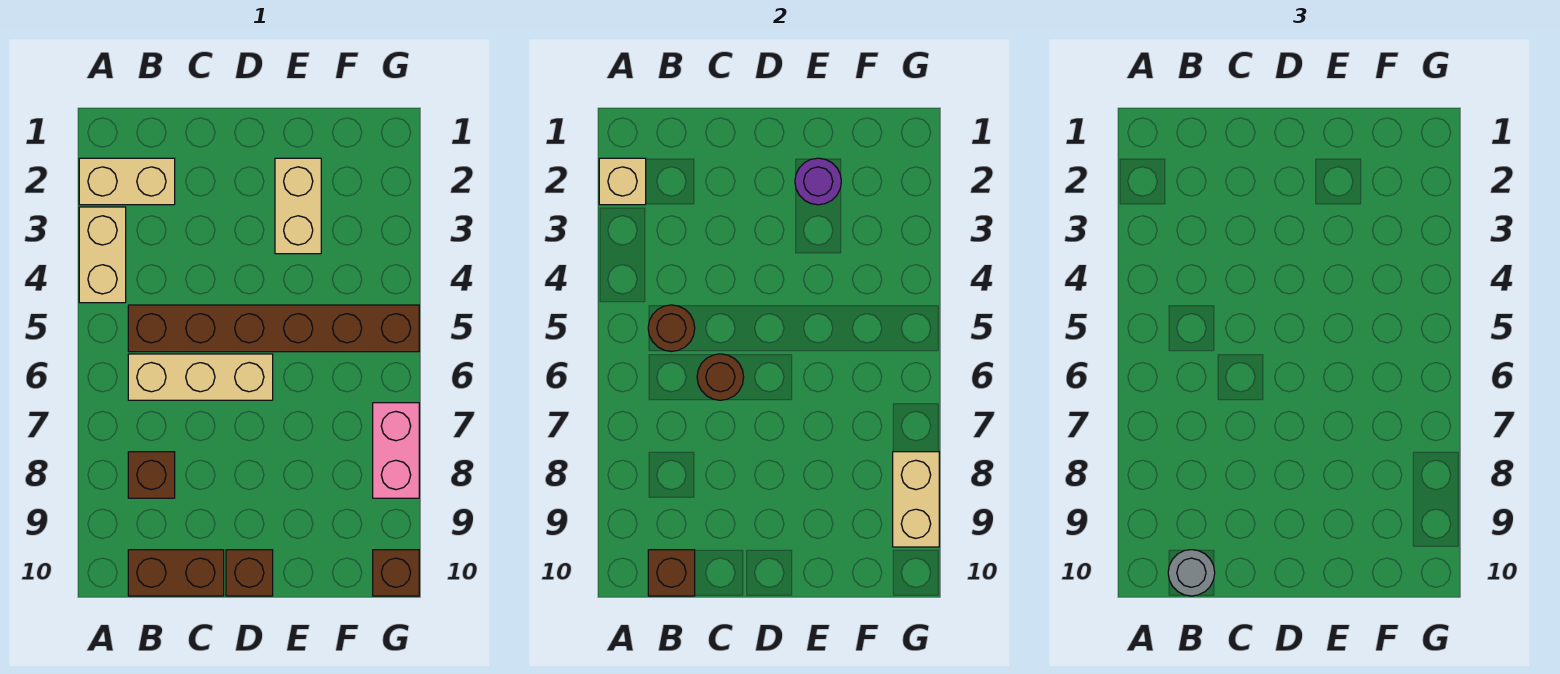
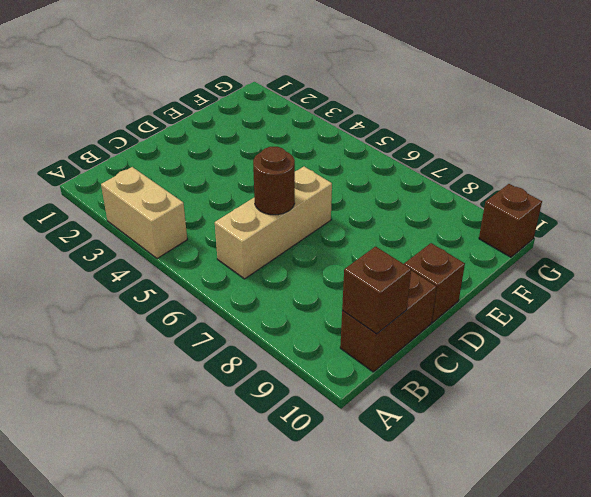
none -> tan 1x2 brick [79,158,175,205]
none -> brown 1x6 brick [128,305,419,352]
none -> brown 1x1 brick [128,452,175,498]

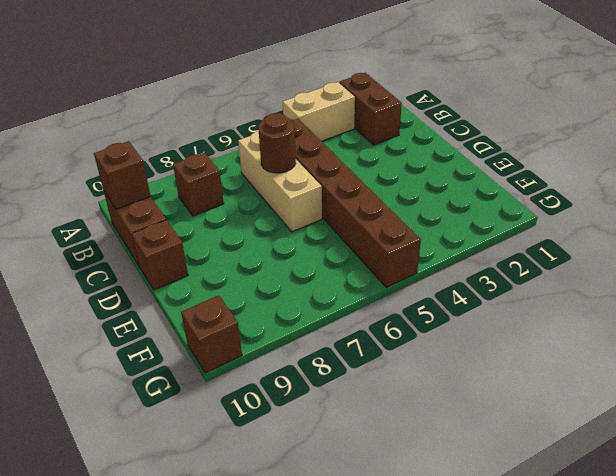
brown 1x2 brick [339,73,402,145] -> tan 1x2 brick [79,158,175,205]
none -> tan 1x2 brick [275,158,321,254]
none -> pink 1x2 brick [373,403,419,498]
none -> tan 1x1 brick [599,158,646,205]

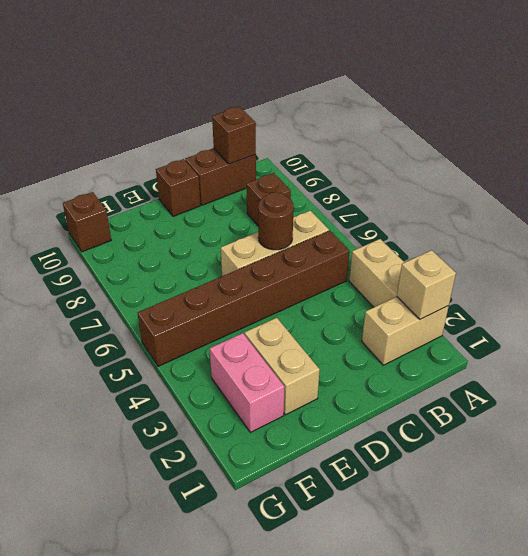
pink 1x2 brick [210,333,284,433] -> pink 1x2 brick moved to [373,403,419,498]
none -> brown 1x1 round brick [648,305,695,351]
none -> purple 1x1 round brick [795,158,841,205]
none -> tan 1x2 brick [893,452,939,547]

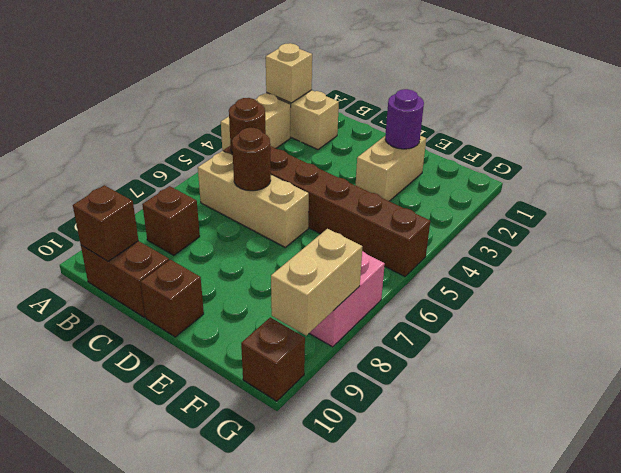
none -> grey 1x1 round brick [1168,550,1215,596]

